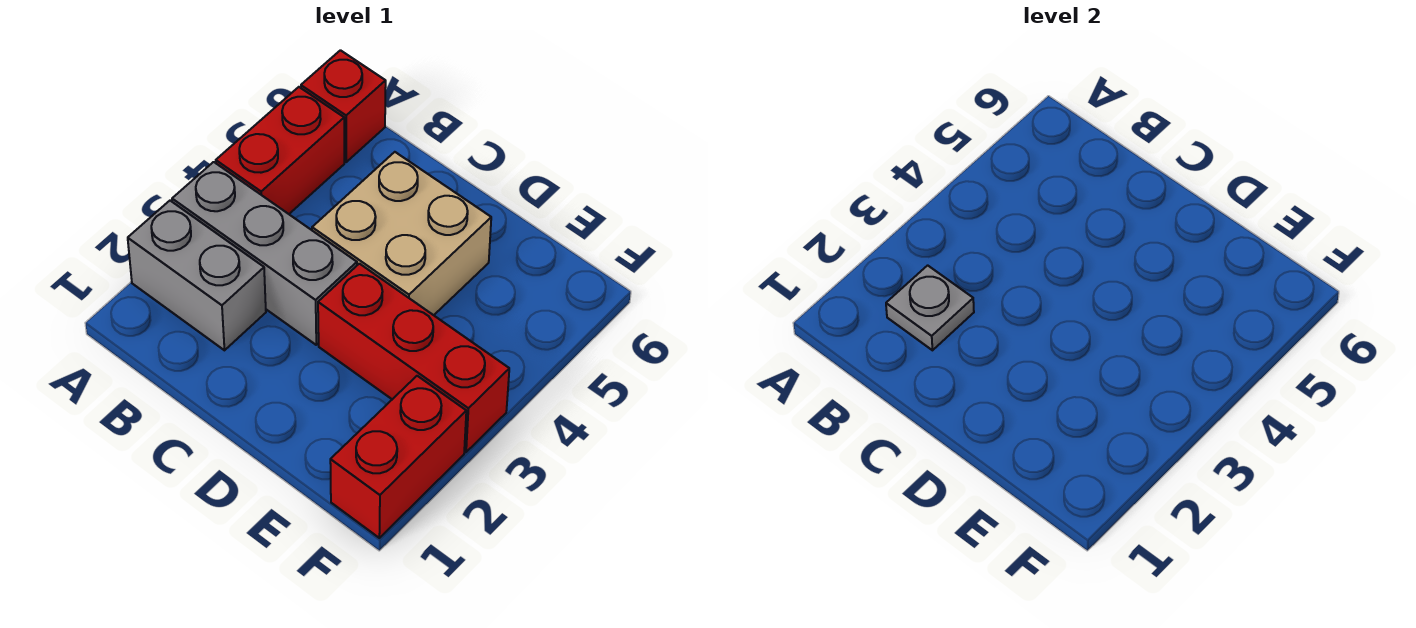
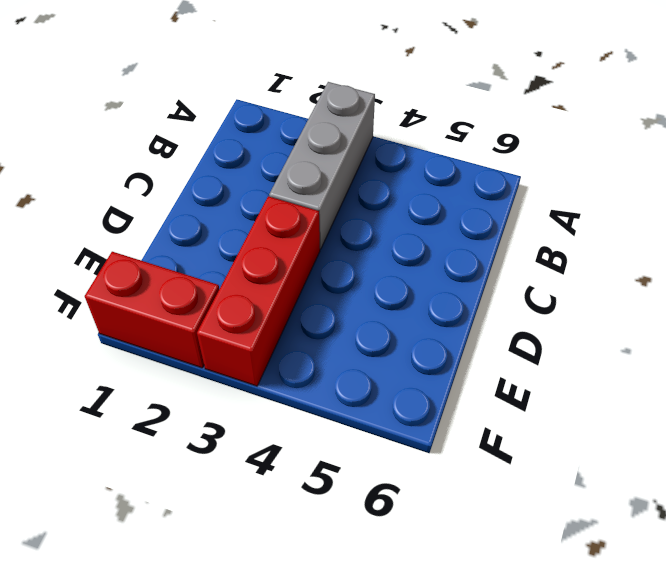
none -> grey 1x2 brick [128,201,266,350]
none -> red 1x2 brick [216,87,344,214]

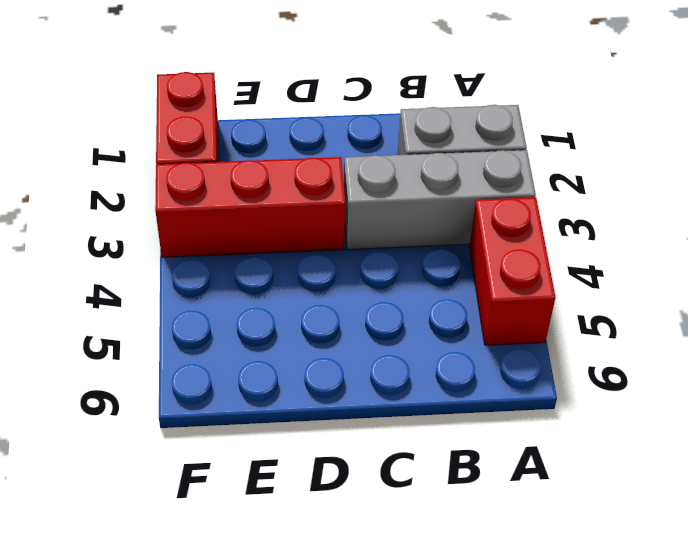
none -> red 1x1 brick [301,50,386,162]
none -> tan 2x2 brick [312,152,491,315]

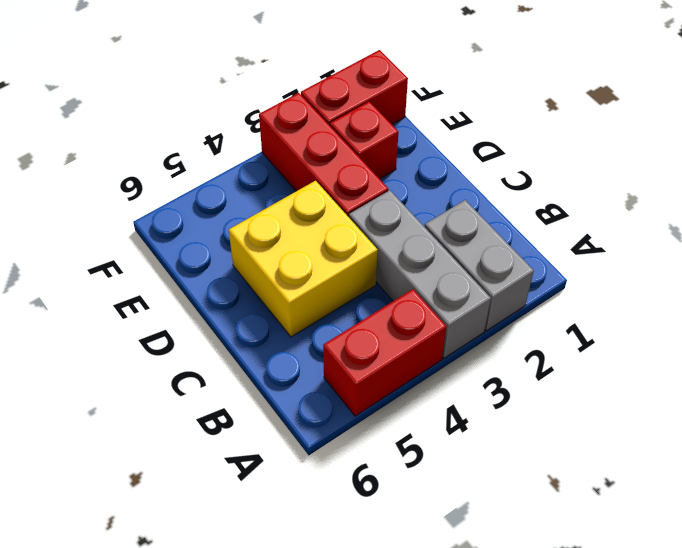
yellow 2x2 brick [229,181,378,337] -> tan 2x2 brick [312,152,491,315]
red 1x1 brick [330,102,398,179] -> red 1x1 brick moved to [301,50,386,162]
none -> grey 1x1 plate [886,265,974,350]

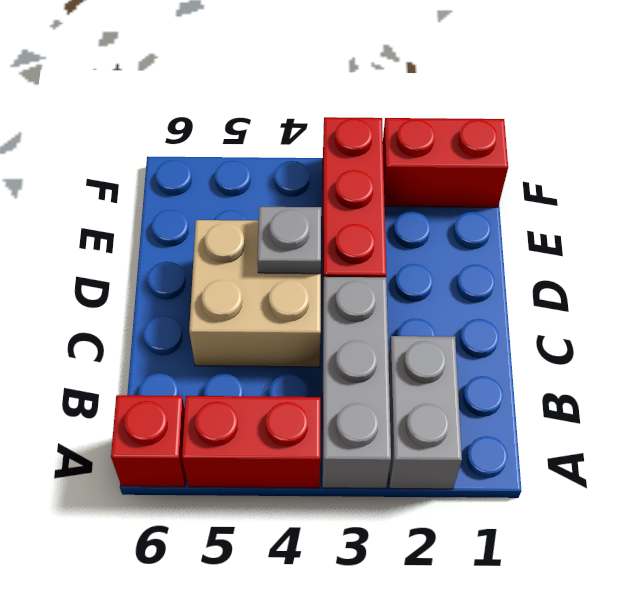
grey 1x1 plate [257,207,321,274] -> grey 1x1 plate moved to [886,265,974,350]

